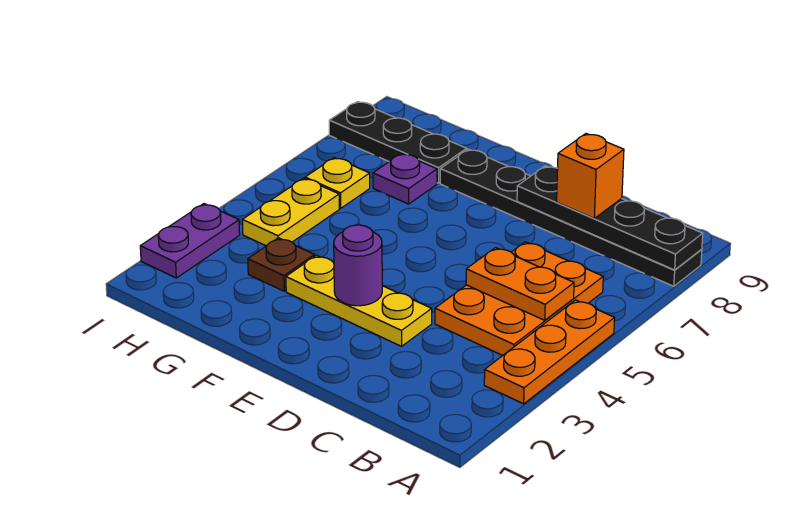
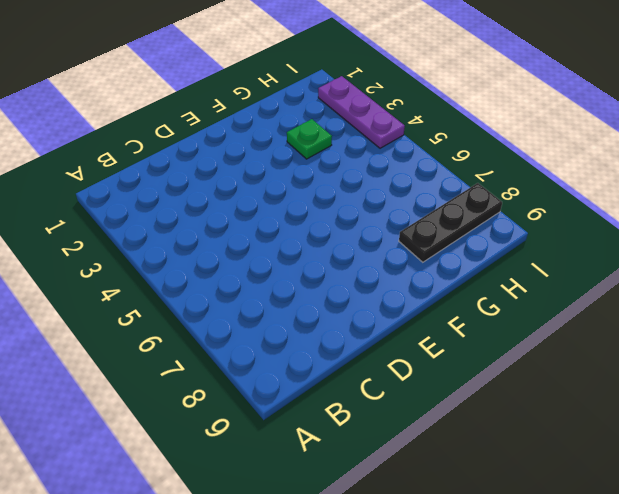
green 1x1 plate [287,119,332,159] -> brown 1x1 plate [248,238,315,291]
purple 1x3 plate [318,76,405,148] -> purple 1x2 plate [140,204,240,278]
none -> orange 1x3 plate [484,300,615,404]
none -> black 1x6 plate [440,149,702,286]
none -> orange 2x3 plate [435,242,603,355]

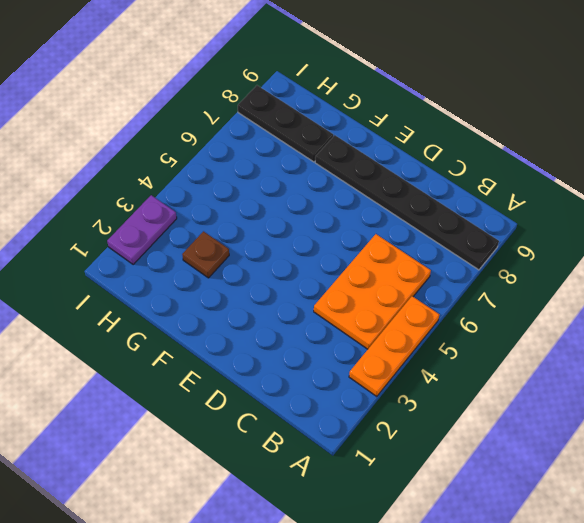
none -> yellow 1x3 plate [286,255,432,346]
none -> purple 1x1 plate [373,153,437,204]
none -> yellow 1x2 plate [242,178,339,246]

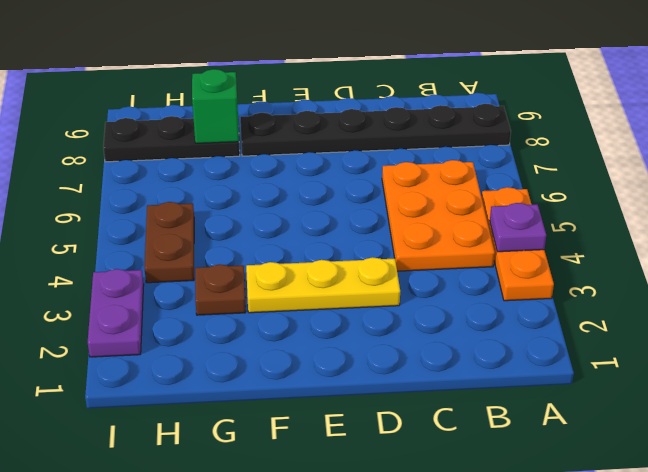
purple 1x1 plate [490,203,546,252] -> purple 1x1 plate moved to [373,153,437,204]
green 1x1 brick [192,69,239,143] -> none
brown 1x2 plate [144,202,194,283] -> yellow 1x2 plate [242,178,339,246]
none -> yellow 1x1 plate [305,158,370,208]
none -> black 1x4 plate [517,166,703,270]
none -> orange 1x2 plate [466,248,574,320]

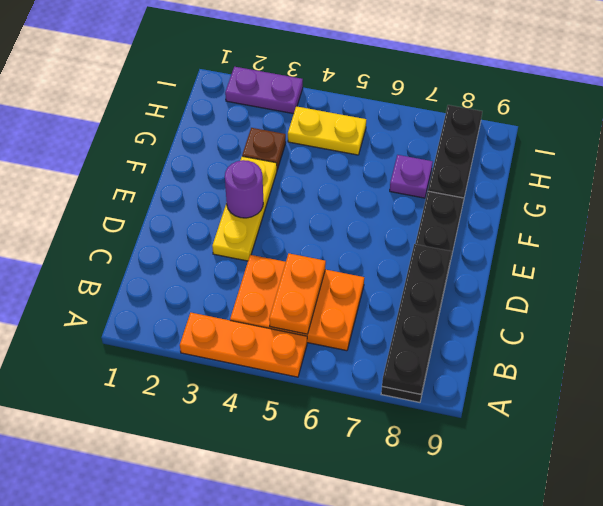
none -> yellow 1x1 plate [305,158,370,208]
none -> orange 1x1 brick [557,134,624,218]

